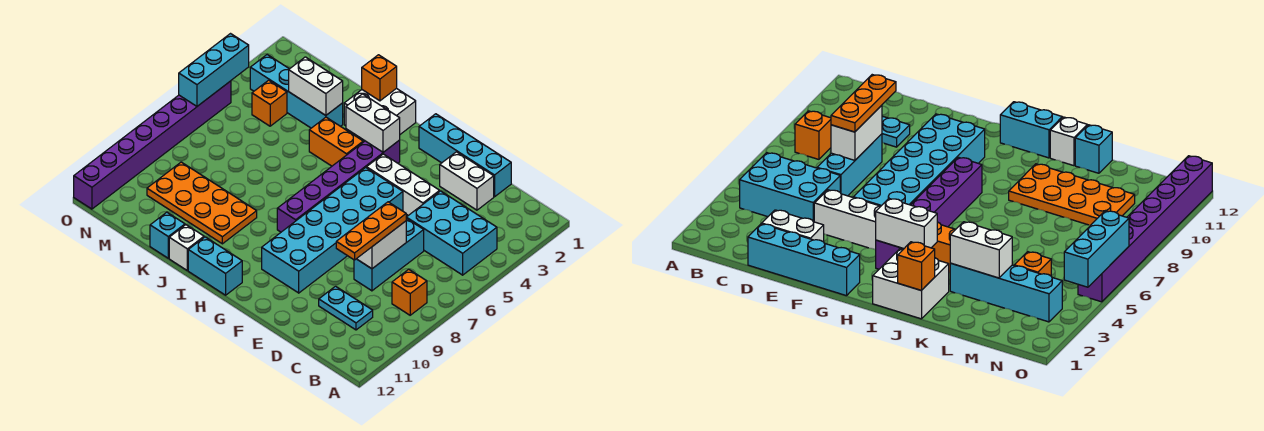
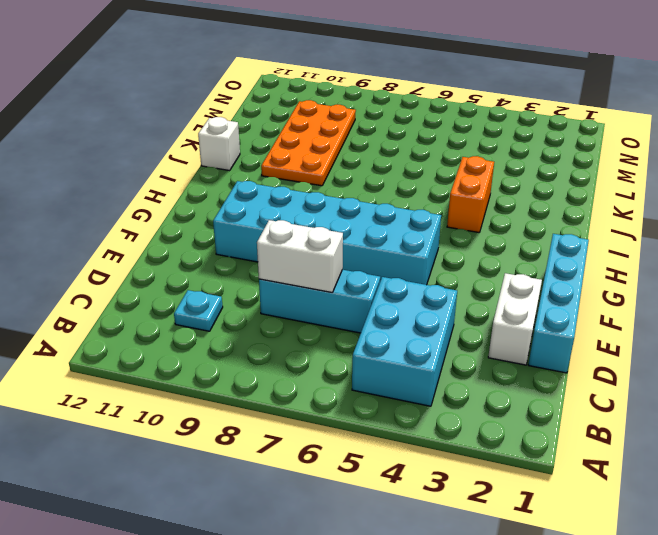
cyan 1x1 plate [174,290,223,331] -> cyan 1x2 plate [319,286,373,330]
none -> orange 1x1 brick [392,269,427,315]
none -> white 1x3 brick [367,154,440,215]
none -> purple 1x6 brick [277,140,400,232]

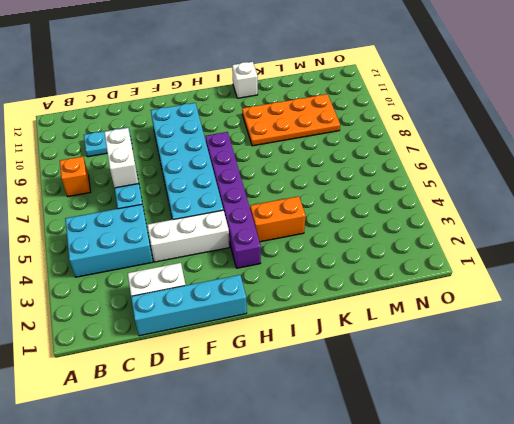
none -> cyan 1x2 brick [188,237,242,295]
none -> white 2x2 brick [344,88,416,134]
none -> cyan 1x4 brick [250,55,343,128]

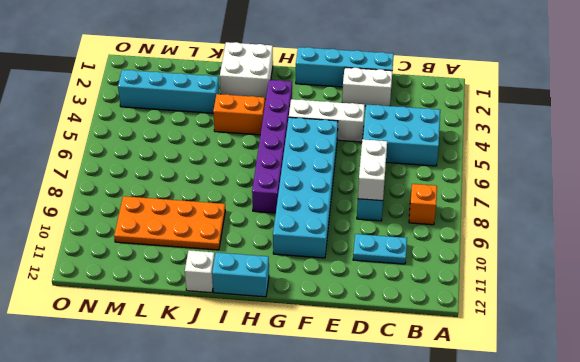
none -> cyan 1x1 brick [150,212,185,258]
none -> orange 1x1 brick [252,80,287,126]
none -> purple 1x8 brick [74,81,231,209]

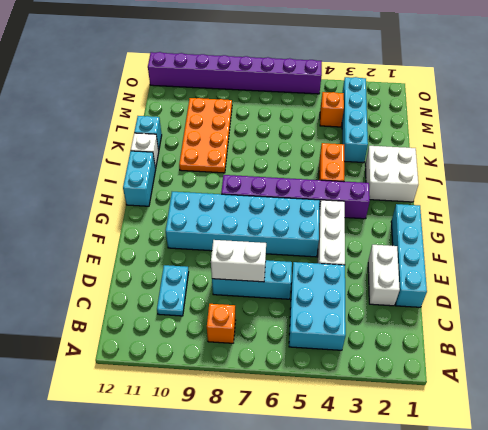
none -> white 1x2 brick [346,94,400,152]
none -> orange 1x1 brick [362,55,397,101]
none -> white 1x2 brick [289,57,343,115]

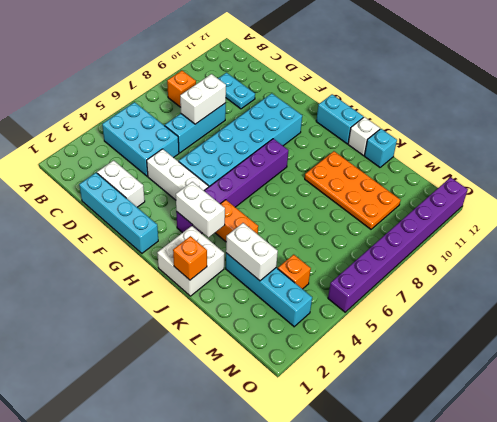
none -> cyan 1x3 brick [179,34,249,106]
none -> orange 1x3 plate [336,202,406,260]

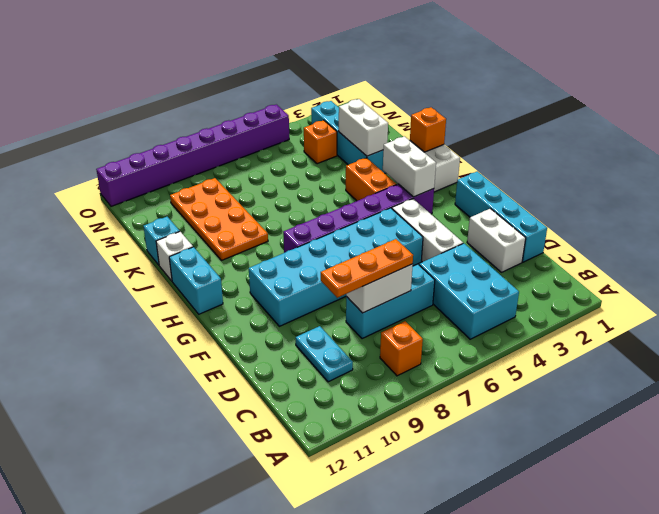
none -> cyan 1x3 brick [179,34,249,106]

